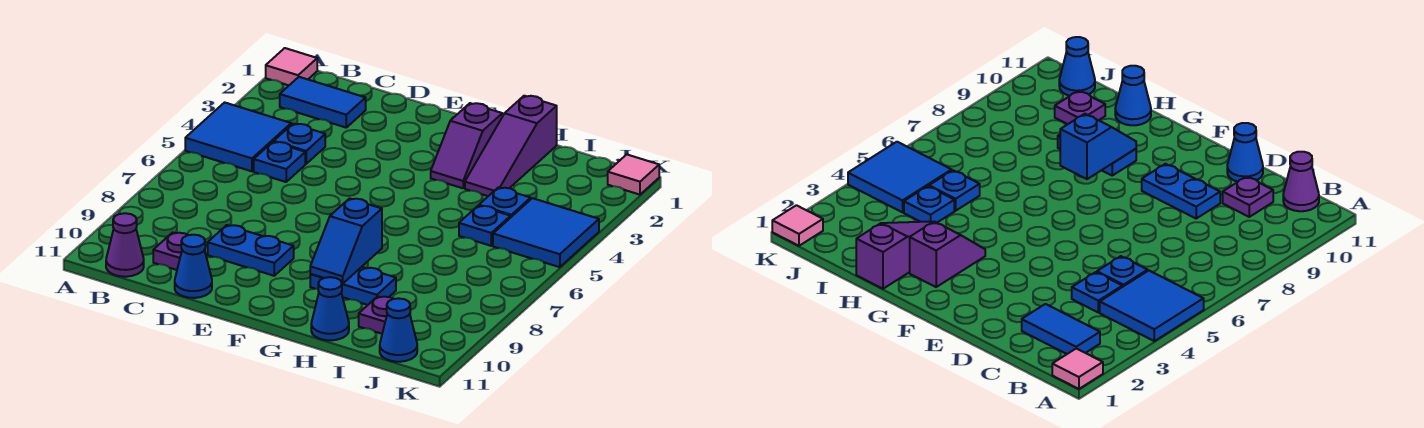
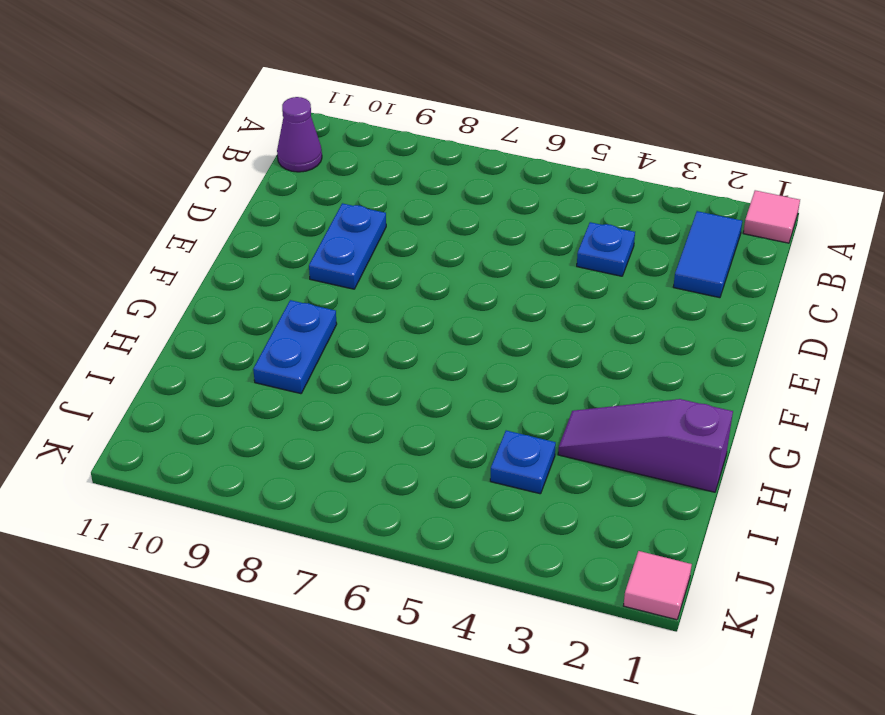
none -> blue 2x2 tile [185,102,291,171]
none -> blue 1x1 plate [254,142,305,182]
none -> purple 1x1 plate [153,233,187,270]

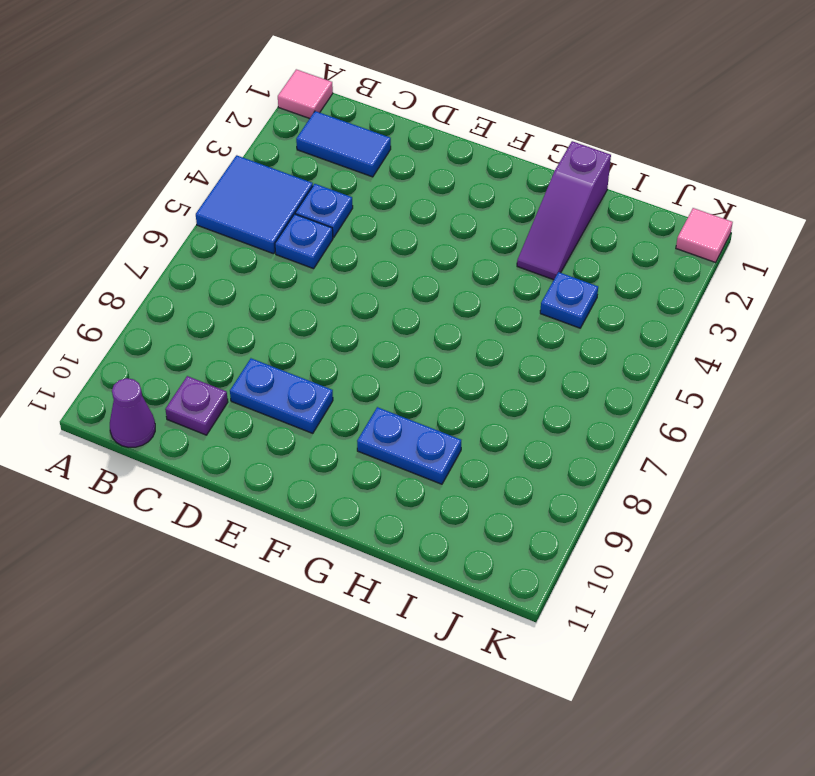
none -> blue 1x1 cone [175,235,212,298]
none -> purple 1x2 slope [431,103,502,188]
none -> blue 1x1 cone [311,277,349,340]

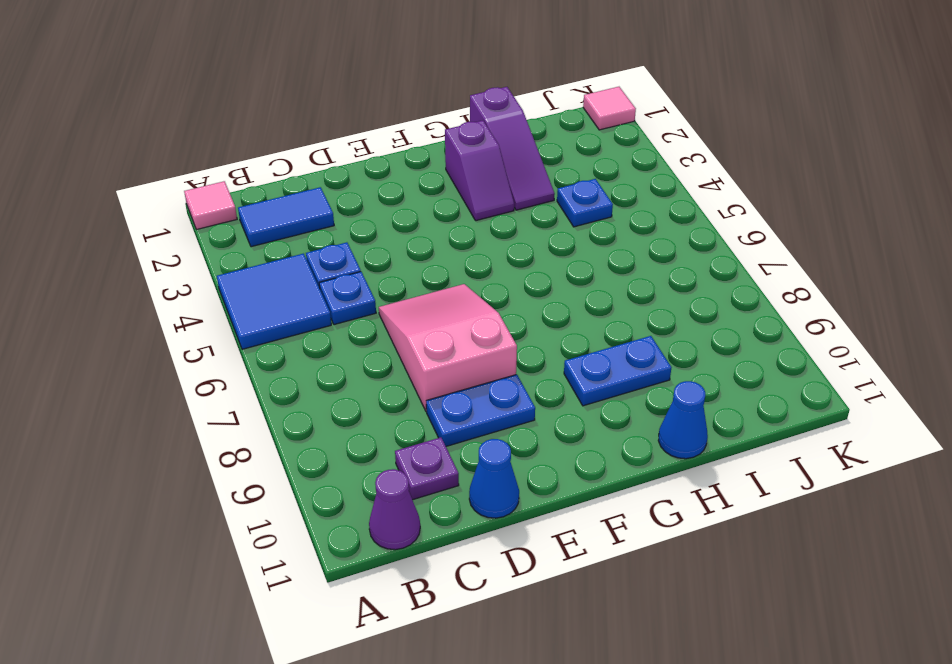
pink 2x3 slope [379,284,517,411] -> none
none -> blue 1x1 plate [459,206,511,246]
none -> purple 1x1 plate [359,296,393,334]
none -> blue 2x2 tile [493,198,599,267]

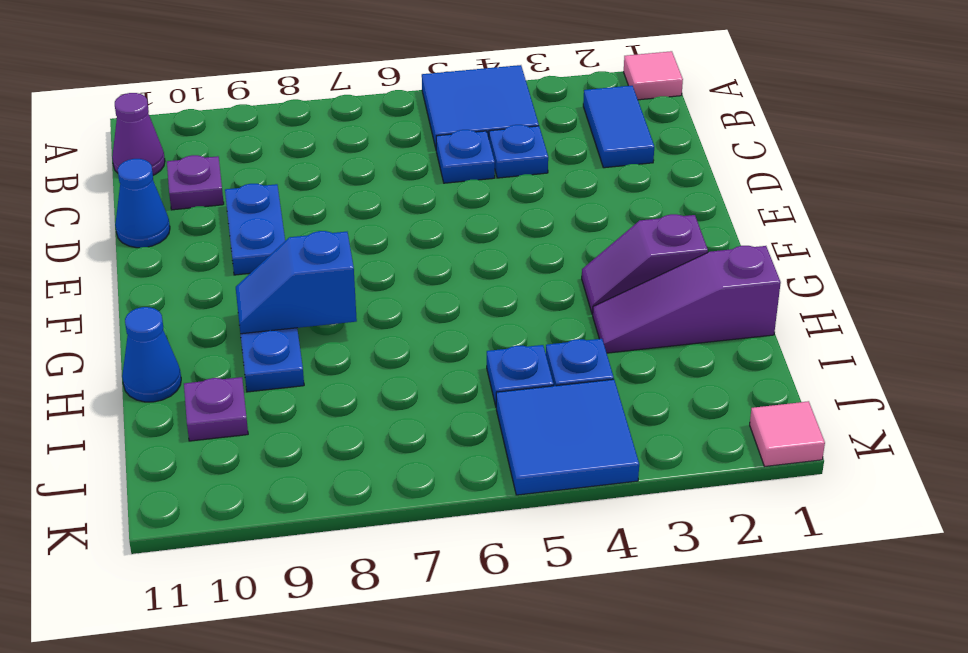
none -> blue 1x1 cone [380,298,417,362]

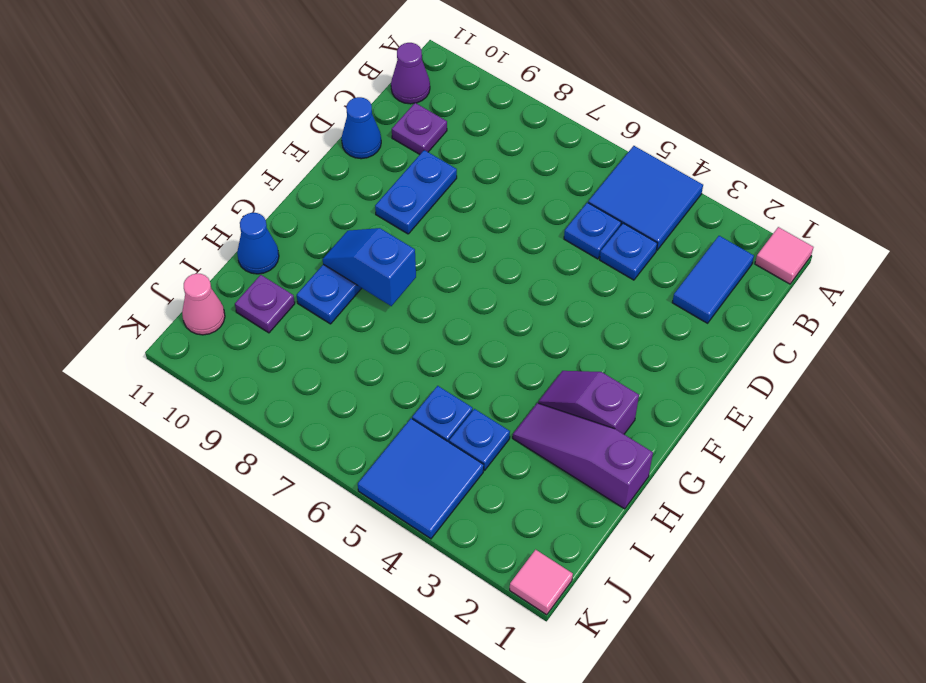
pink 1x1 cone [182,274,225,335] -> blue 1x1 cone [380,298,417,362]

